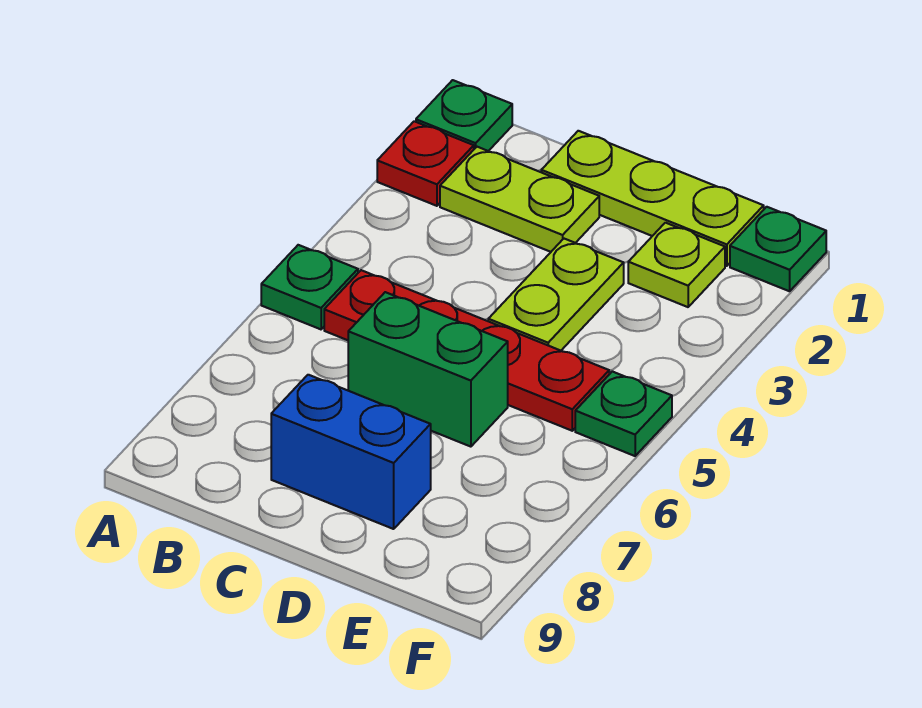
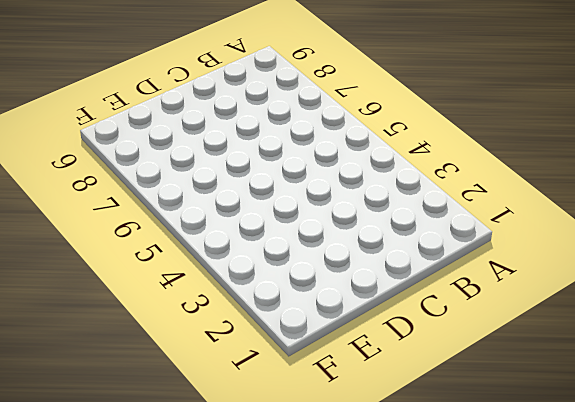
none -> green 1x1 plate [416,80,512,151]
none -> red 1x1 plate [377,121,474,206]
none -> green 1x1 plate [261,245,358,329]

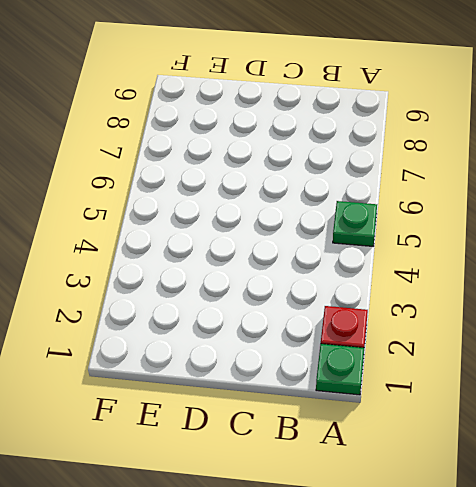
none -> lime 1x2 plate [440,147,599,252]
none -> red 1x4 plate [324,270,609,431]
none -> lime 1x3 plate [541,131,764,266]

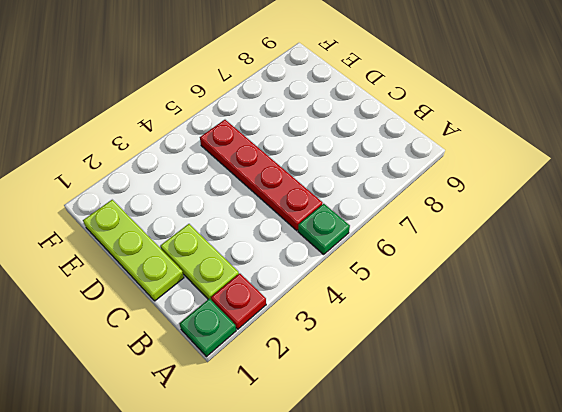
none -> green 1x2 brick [348,292,508,447]
none -> blue 1x2 brick [271,375,431,529]
none -> lime 1x2 plate [488,239,624,351]

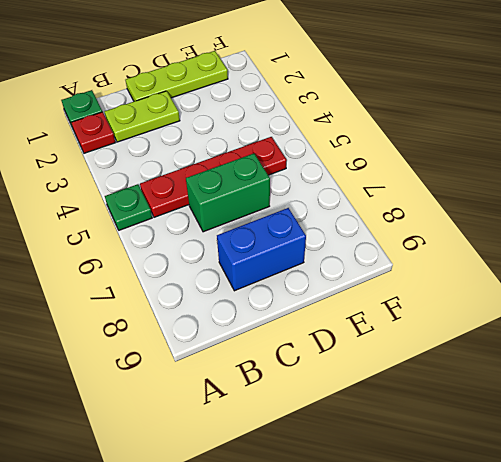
none -> lime 1x2 plate [488,239,624,351]
none -> lime 1x1 plate [628,223,725,307]
none -> green 1x1 plate [730,207,826,291]

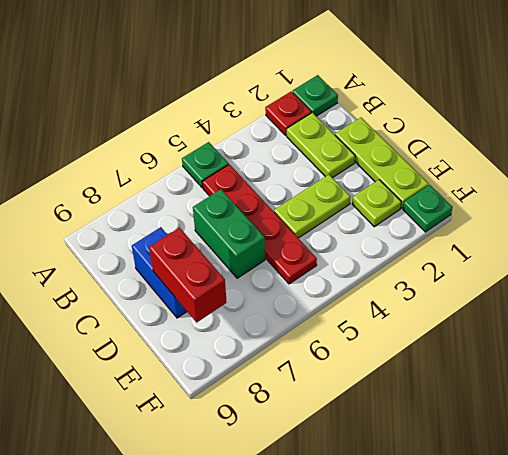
red 1x2 brick [149,228,227,322] -> none
none -> green 1x1 plate [575,371,672,456]

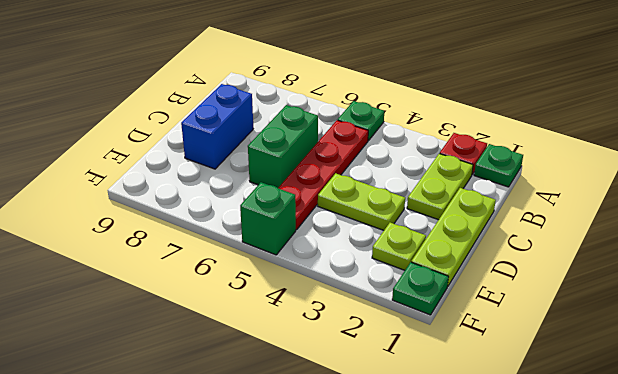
green 1x1 brick [240,182,296,255] -> green 1x1 plate [575,371,672,456]

